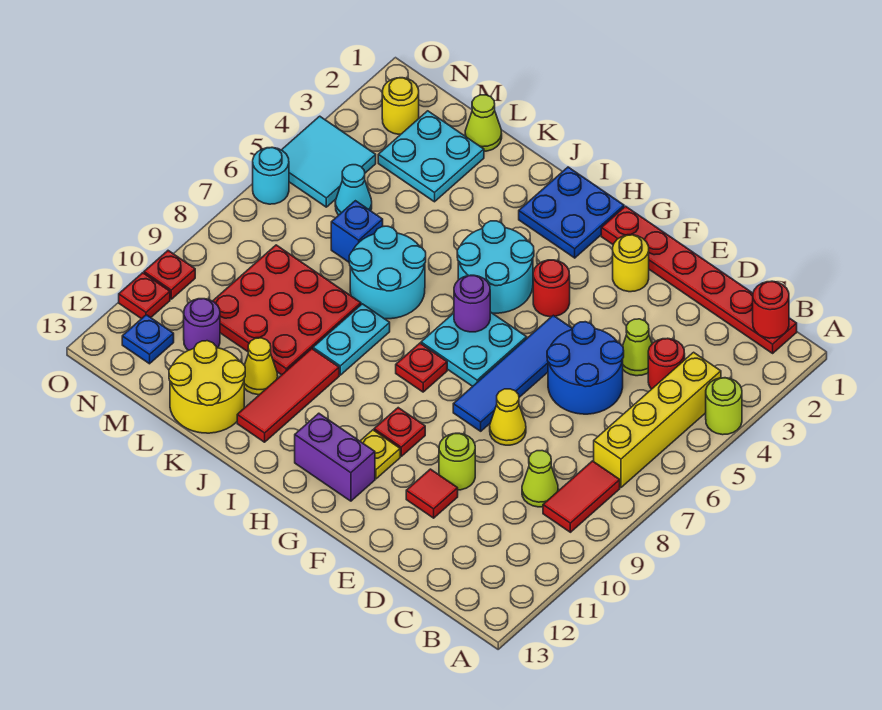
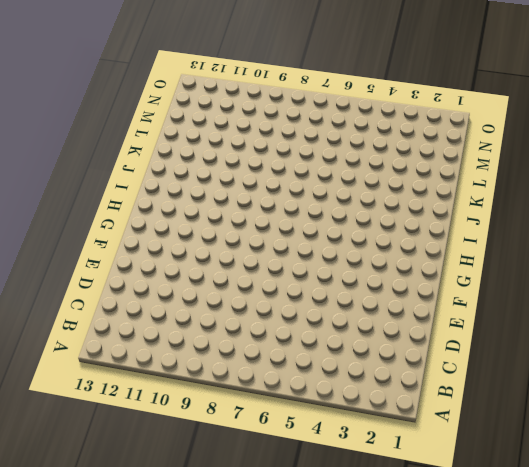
none -> lime 1x1 round brick [706,378,742,435]
none -> red 1x6 plate [601,206,797,353]
none -> yellow 1x4 brick [594,352,721,488]
none -> red 1x2 tile [543,461,620,532]

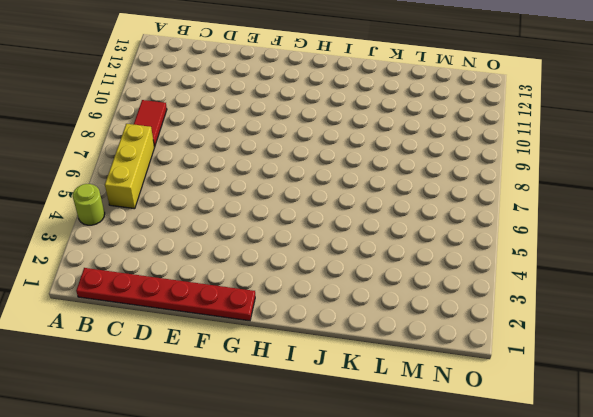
yellow 1x3 brick [105,124,154,209] -> yellow 1x4 brick [594,352,721,488]
none -> red 1x1 round brick [648,338,685,389]
none -> lime 1x1 cone [522,451,558,507]
none -> lime 1x1 cone [623,319,652,376]
none -> blue 2x2 round brick [547,322,624,414]

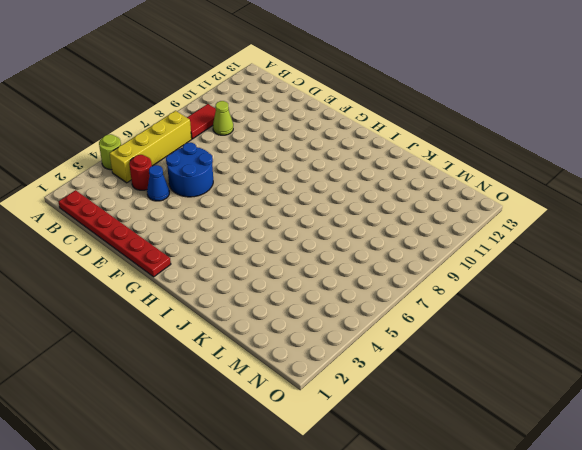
blue 1x1 cone [147,165,169,201] -> lime 1x1 cone [623,319,652,376]
none -> yellow 1x1 cone [490,389,526,445]
none -> lime 1x1 round brick [439,433,475,490]
none -> red 1x1 tile [406,469,458,518]
none -> yellow 1x1 round brick [613,235,649,292]

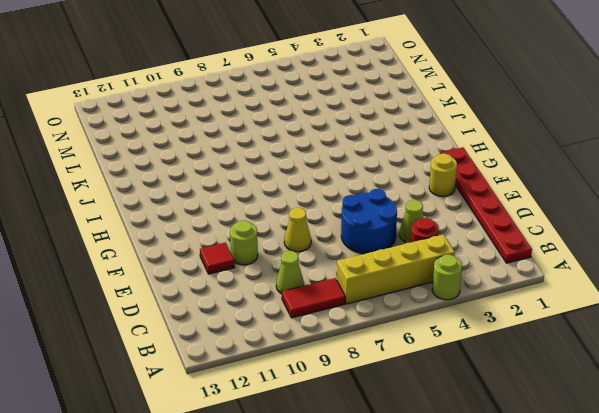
none -> blue 1x4 tile [453,315,572,431]
none -> red 1x1 round brick [533,260,570,317]
none -> cyan 2x2 plate [421,312,527,386]
none -> red 1x1 plate [374,408,425,456]

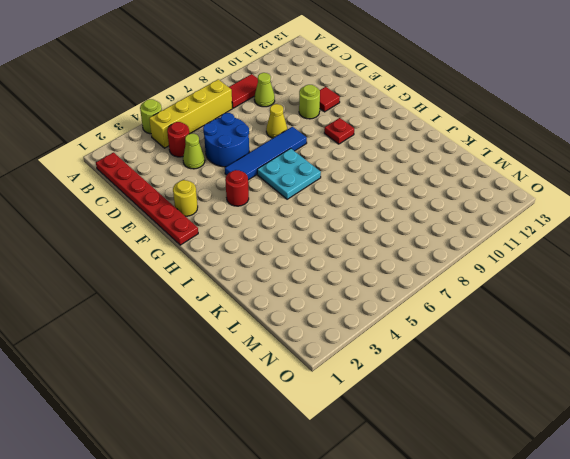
none -> yellow 1x1 plate [360,430,400,479]
none -> purple 1x2 brick [295,413,375,501]
none -> blue 2x2 plate [519,167,624,258]
none -> cyan 2x2 round brick [457,221,534,313]

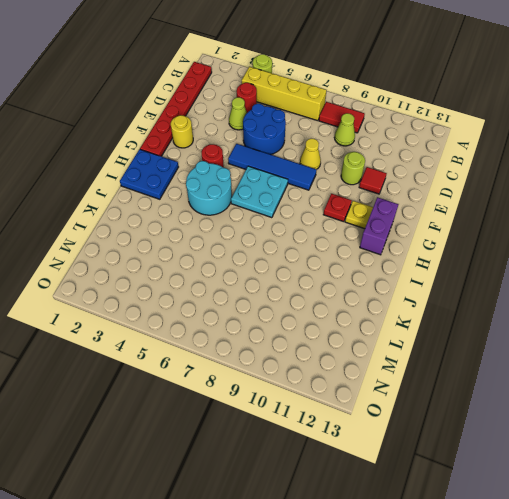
none -> red 1x1 plate [396,343,447,392]
none -> cyan 2x2 round brick [349,226,426,319]
none -> cyan 1x2 plate [313,304,390,375]
none -> red 1x3 tile [237,349,339,442]

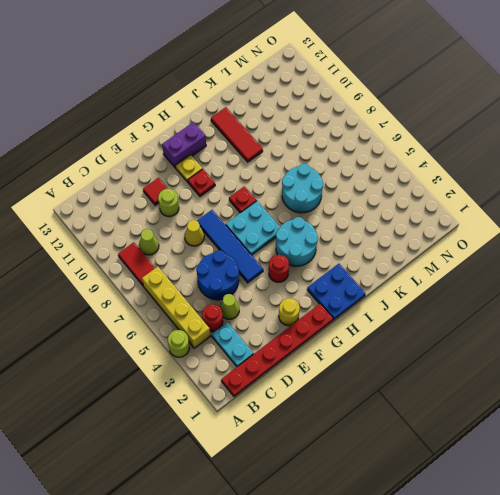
cyan 1x2 plate [212,322,254,367] -> cyan 1x2 plate moved to [313,304,390,375]
none -> red 3x3 plate [213,245,361,375]
none -> yellow 1x1 cone [244,338,278,395]
none -> yellow 2x2 round brick [169,341,245,433]
none -> lime 1x1 cone [465,95,502,151]

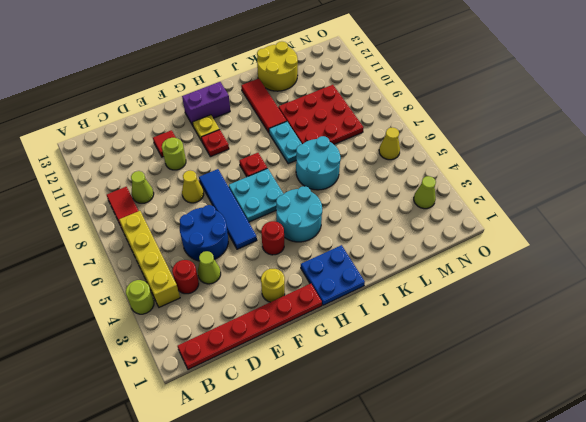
lime 1x1 cone [414,176,436,209] -> lime 1x1 cone moved to [465,95,502,151]
yellow 1x1 cone [379,127,400,160] -> yellow 1x1 cone moved to [244,338,278,395]
none -> cyan 2x2 plate [378,111,484,202]
none -> blue 1x1 brick [331,201,383,262]
none -> cyan 1x1 cone [335,165,372,215]
none -> purple 1x1 round brick [184,299,220,350]

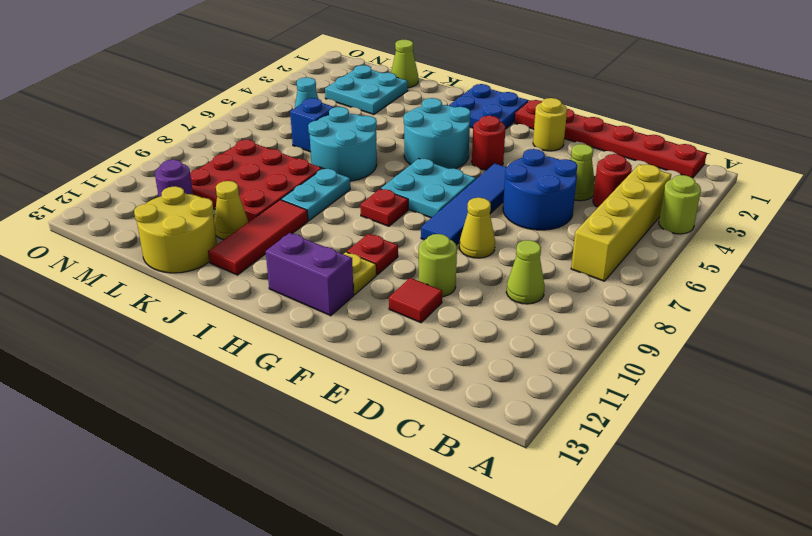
none -> red 1x2 tile [543,461,620,532]
none -> yellow 1x1 round brick [382,78,419,134]
none -> cyan 2x2 tile [282,116,376,207]
none -> blue 1x1 plate [122,315,174,364]

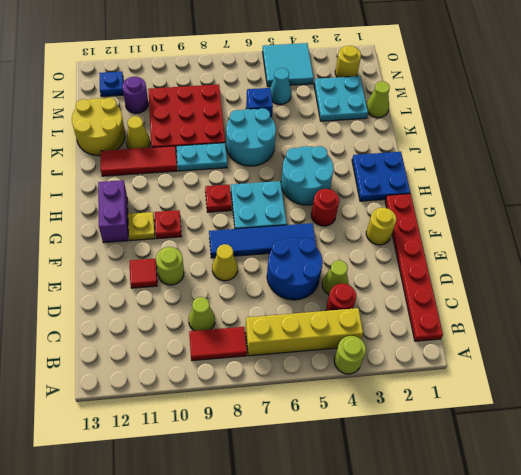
none -> cyan 1x1 round brick [253,148,289,204]
none -> red 1x1 plate [144,251,195,299]
none -> red 1x1 plate [119,273,170,319]
none -> red 1x1 round brick [753,281,789,338]

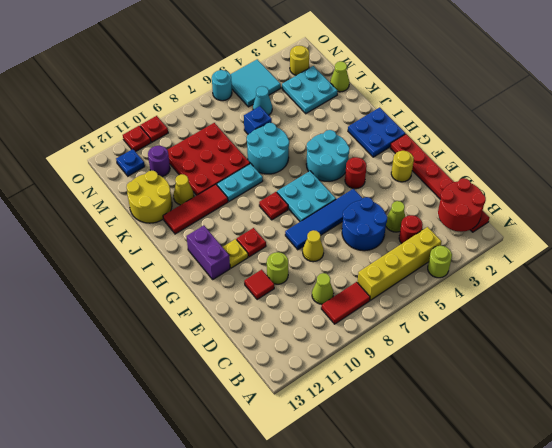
red 2x2 round brick [438,178,486,232] -> red 1x1 round brick [753,281,789,338]
none -> purple 1x1 round brick [454,275,490,332]

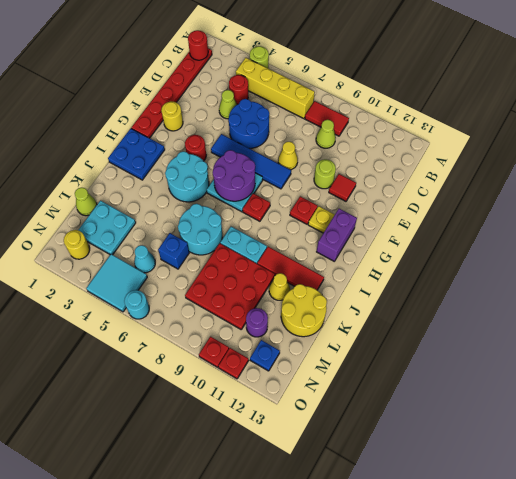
purple 2x2 round brick [213,150,255,201] -> purple 1x1 round brick [454,275,490,332]

